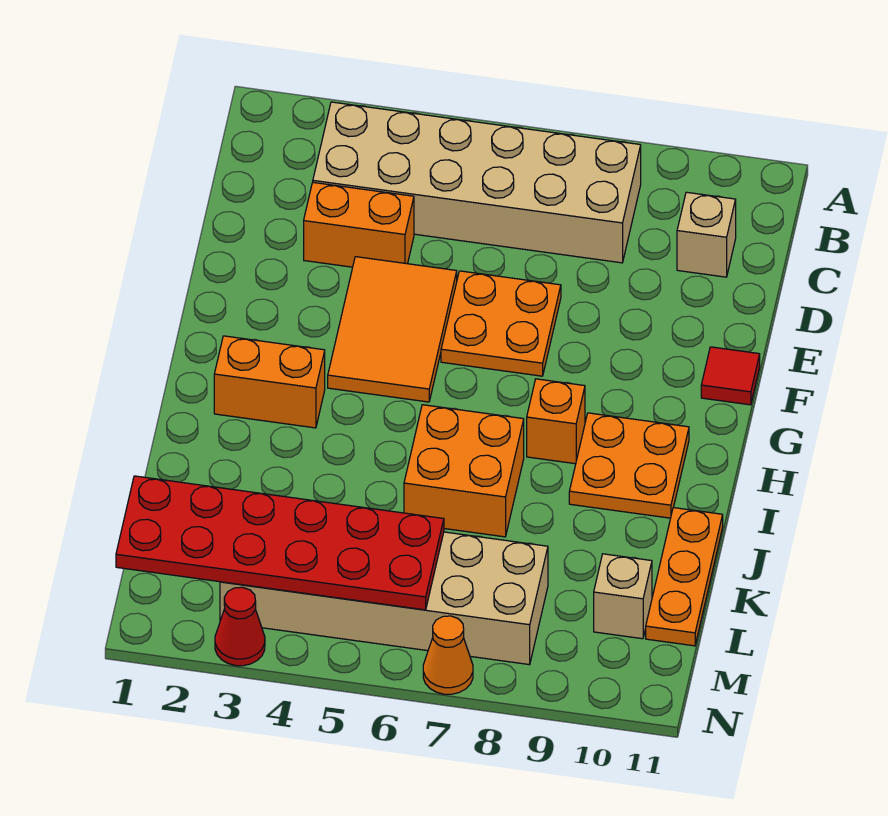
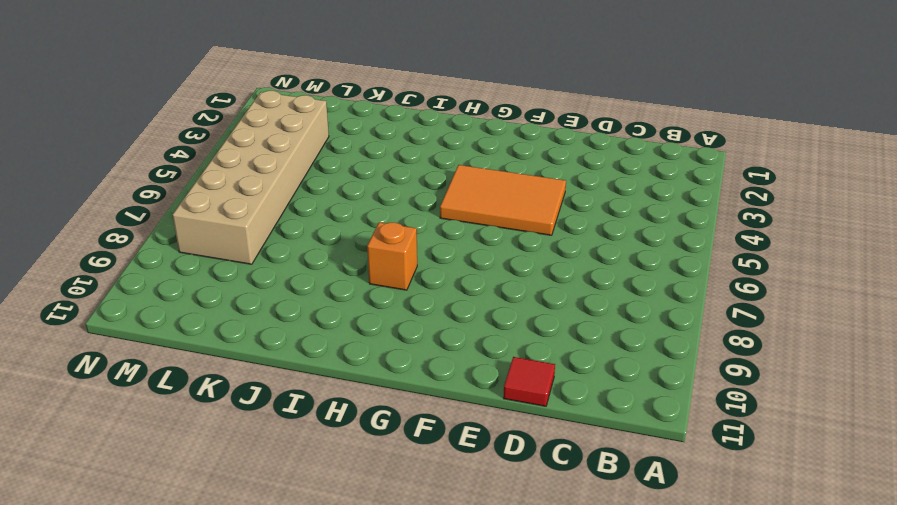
red 1x1 tile [503,357,555,406] -> red 1x1 tile moved to [701,347,760,405]
none -> tan 2x6 brick [313,102,641,263]
none -> tan 1x1 brick [677,192,736,277]
none -> orange 1x2 brick [304,182,414,267]

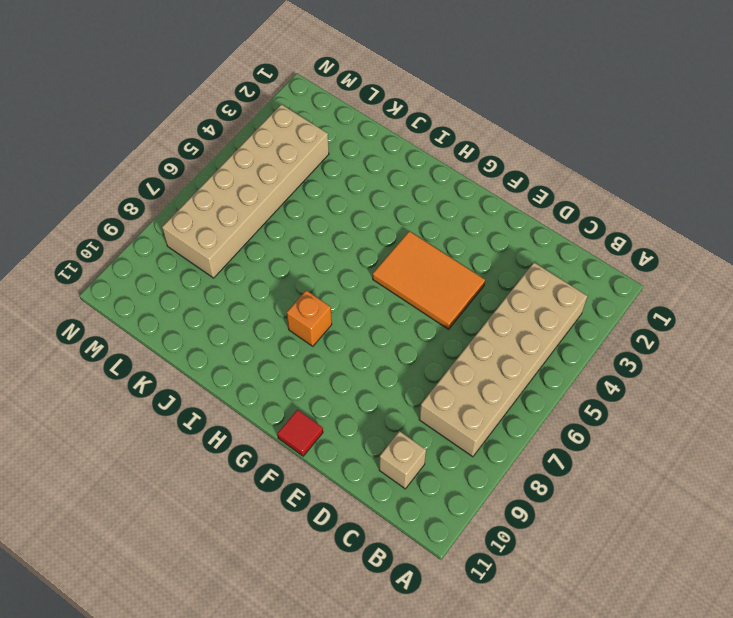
none -> orange 1x2 brick [304,182,414,267]
none -> orange 2x2 plate [441,271,561,376]
none -> orange 1x2 brick [214,336,325,428]

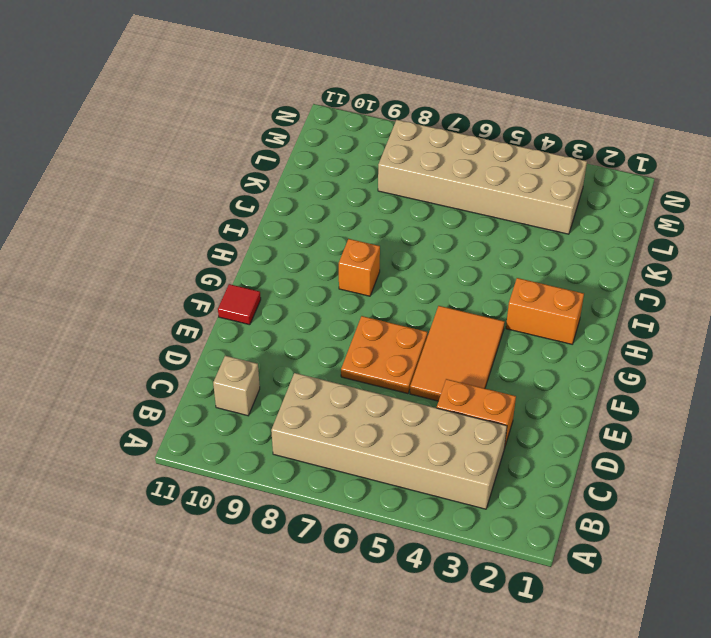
none -> orange 2x2 plate [569,413,689,518]
none -> orange 2x2 brick [404,405,524,537]
none -> orange 1x3 plate [646,508,723,646]

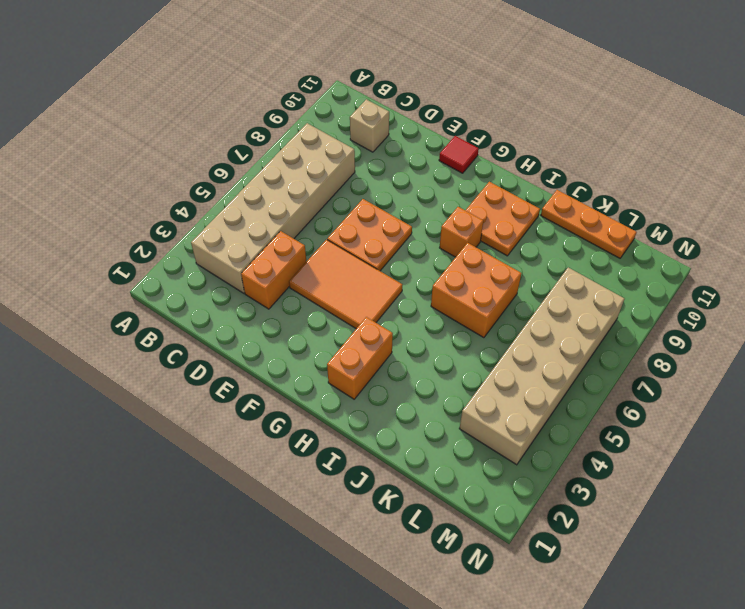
none -> tan 1x1 brick [594,554,652,639]
none -> red 1x1 cone [215,587,265,666]
none -> orange 1x1 cone [423,616,473,694]

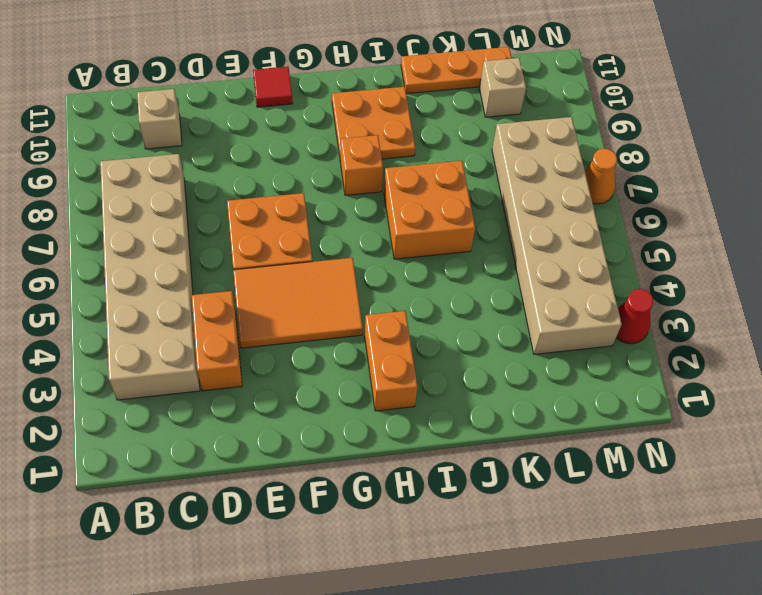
none -> red 2x6 plate [116,476,444,610]

